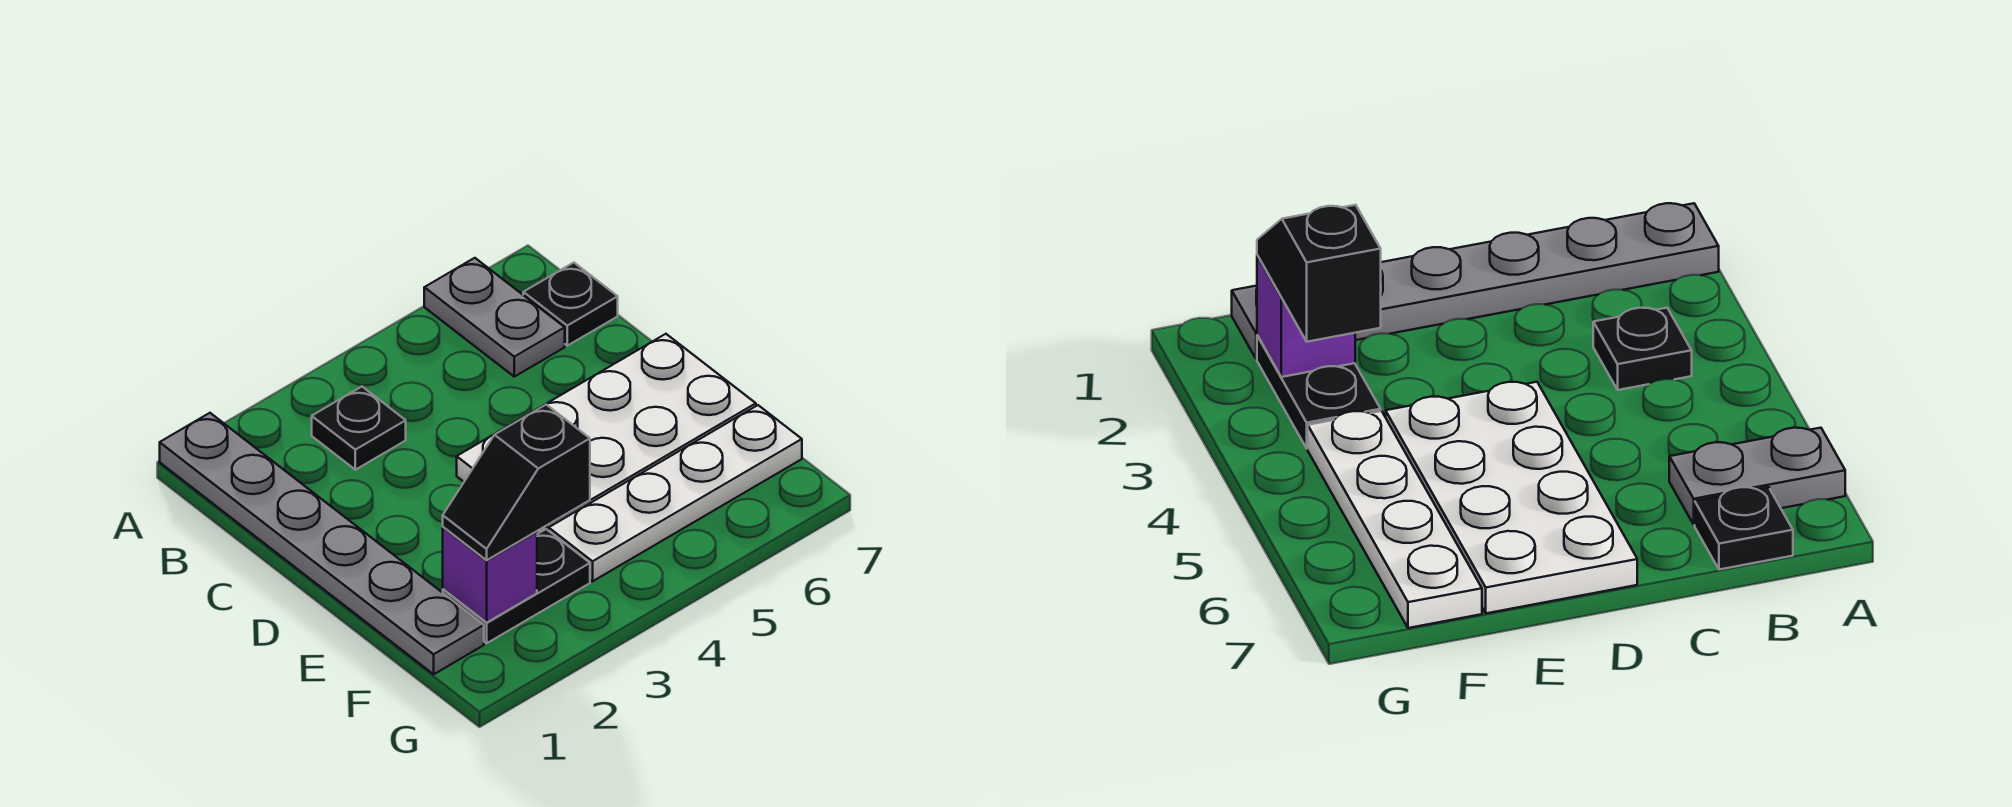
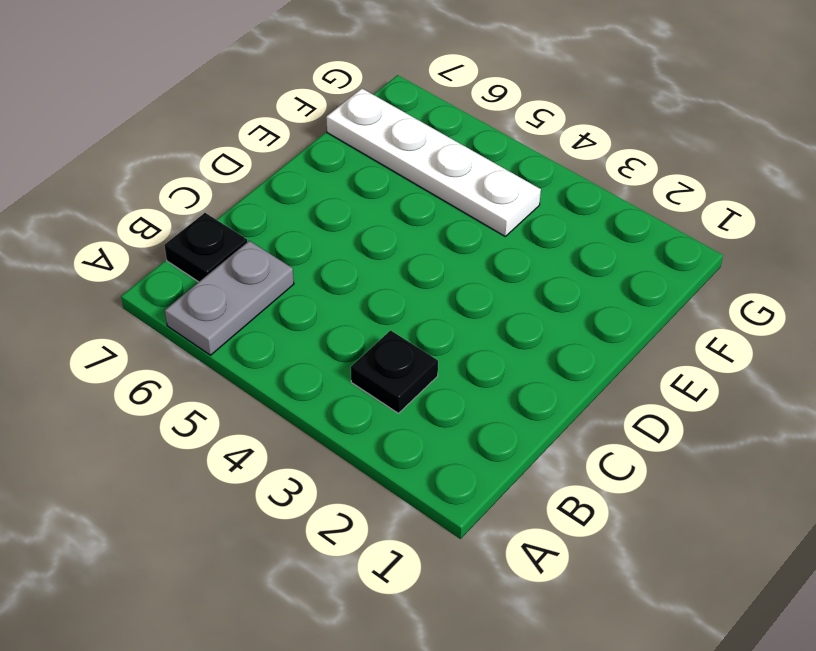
none -> grey 1x6 plate [160,413,484,674]
none -> white 2x4 plate [457,334,756,534]

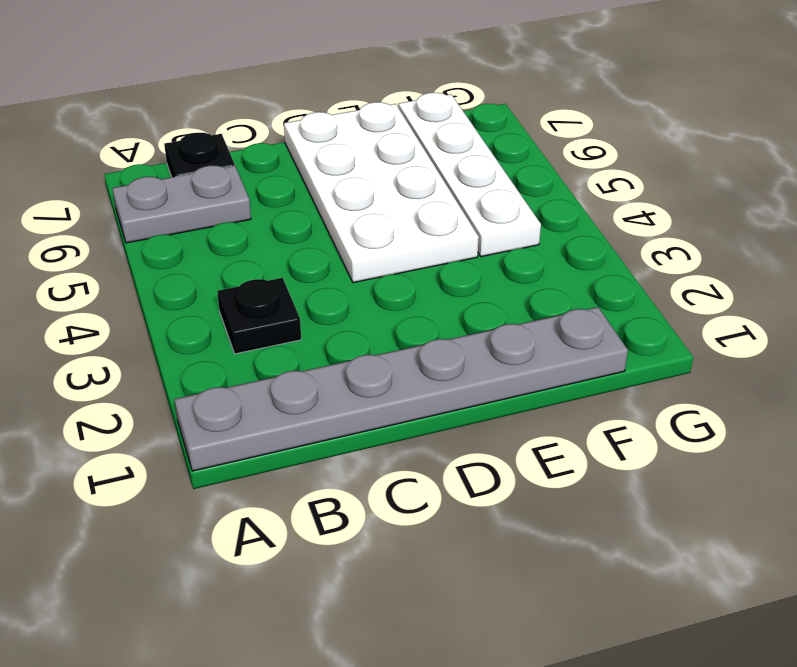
none -> black 1x2 plate [443,529,590,643]
none -> purple 1x1 brick [443,527,537,622]

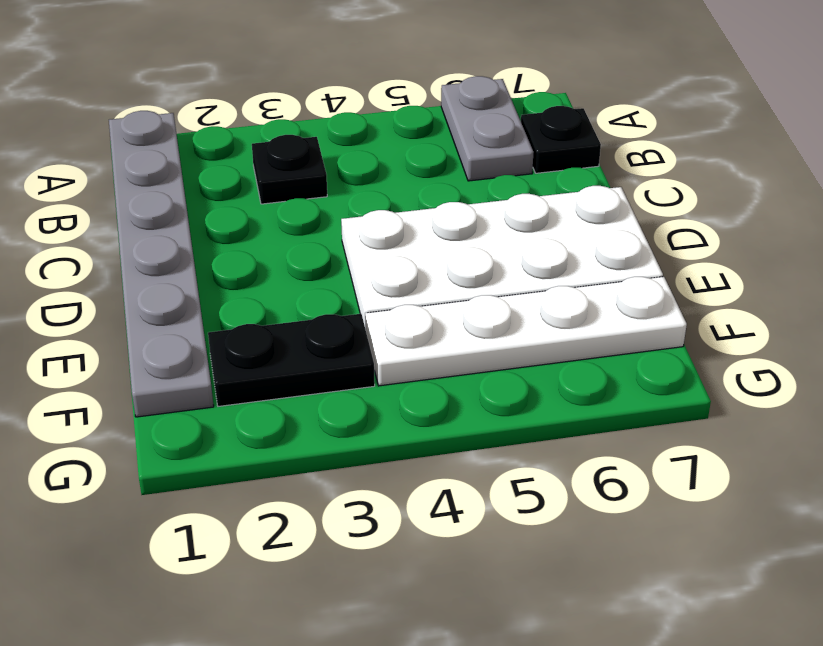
none -> purple 1x1 brick [443,527,537,622]
none -> black 1x2 slope [443,405,590,560]

